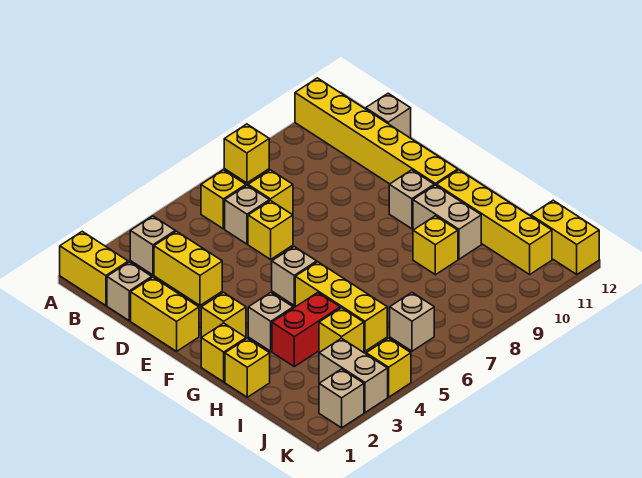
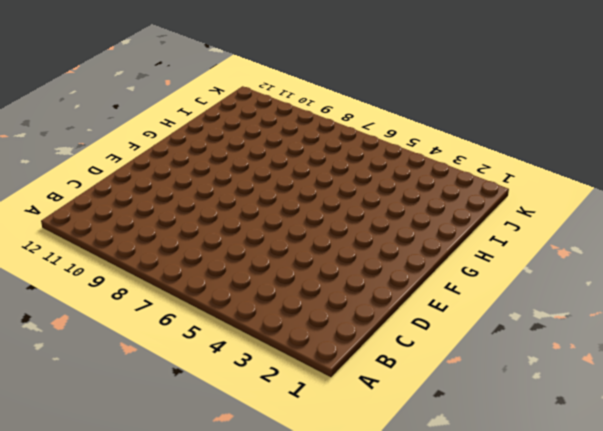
none -> yellow 1x2 brick [60,231,128,306]
none -> yellow 1x1 brick [224,124,269,183]
none -> yellow 1x6 brick [295,78,458,185]

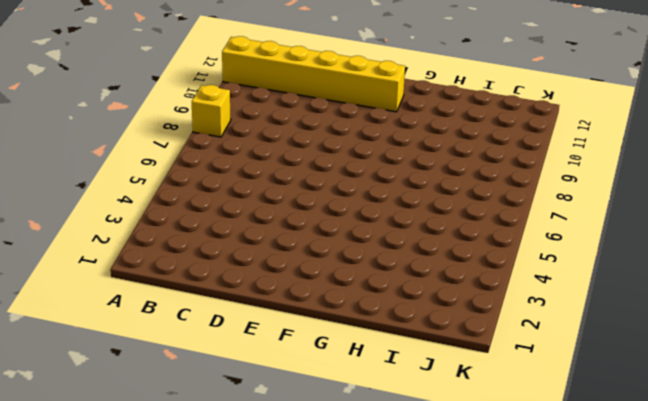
none -> yellow 1x2 brick [60,231,128,306]
none -> tan 1x1 brick [130,216,175,275]
none -> yellow 1x1 brick [201,170,246,229]

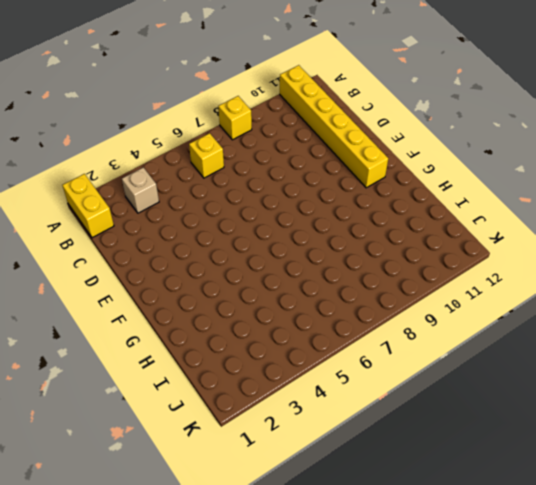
none -> tan 1x1 brick [107,262,152,321]
none -> yellow 1x2 brick [154,231,222,305]
none -> tan 1x1 brick [225,185,269,244]

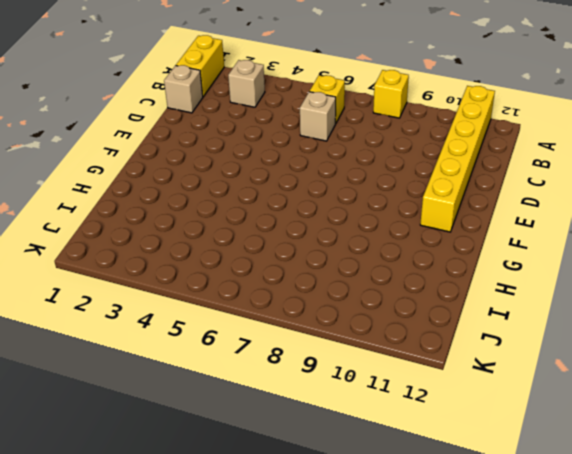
none -> yellow 1x2 brick [154,231,222,305]
none -> yellow 1x1 brick [248,170,293,215]
none -> tan 1x1 brick [366,93,411,138]

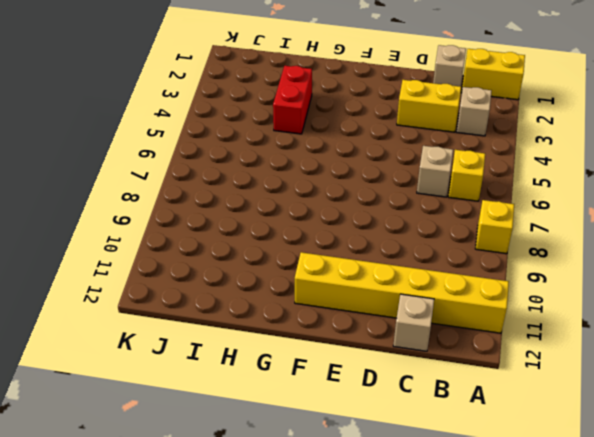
none -> yellow 1x1 brick [248,170,293,215]
none -> yellow 1x2 brick [131,277,199,351]
none -> yellow 1x1 brick [248,201,293,259]

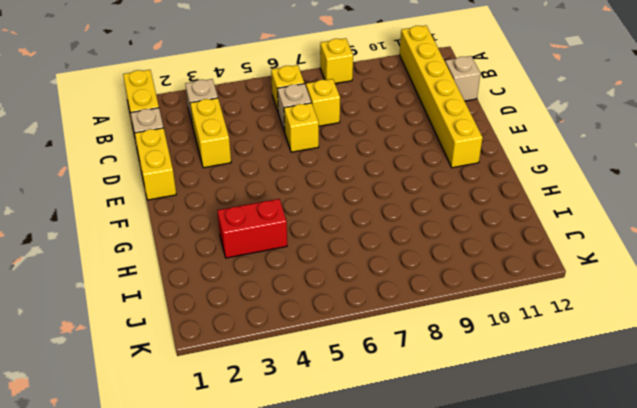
none -> yellow 1x1 brick [201,293,246,337]
none -> tan 1x1 brick [272,247,317,305]
none -> tan 1x1 brick [389,170,434,229]

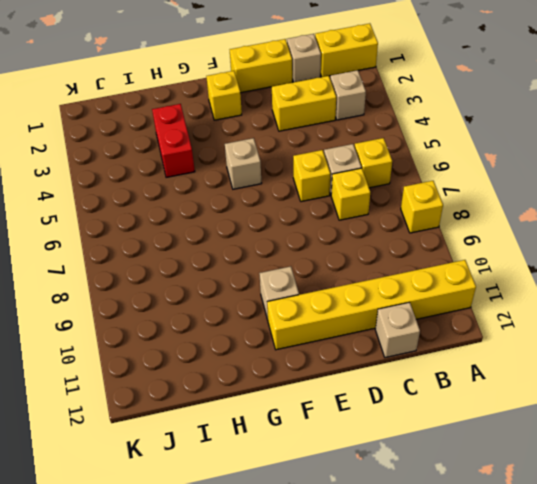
none -> yellow 1x1 brick [201,323,246,382]
none -> tan 1x1 brick [248,293,293,351]
none -> yellow 1x3 brick [295,262,387,351]

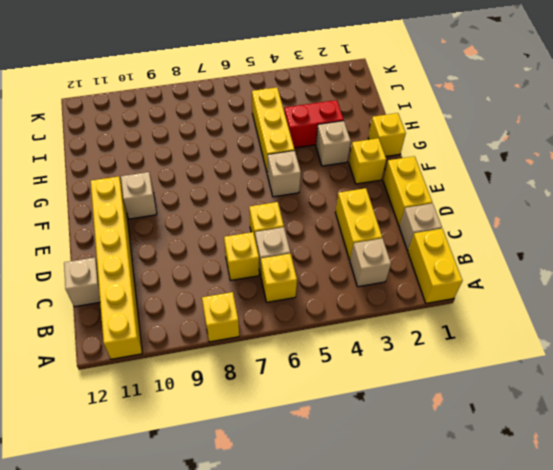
none -> tan 1x2 brick [413,185,481,259]
none -> yellow 1x4 brick [436,170,552,274]
none -> yellow 1x1 brick [225,338,270,397]

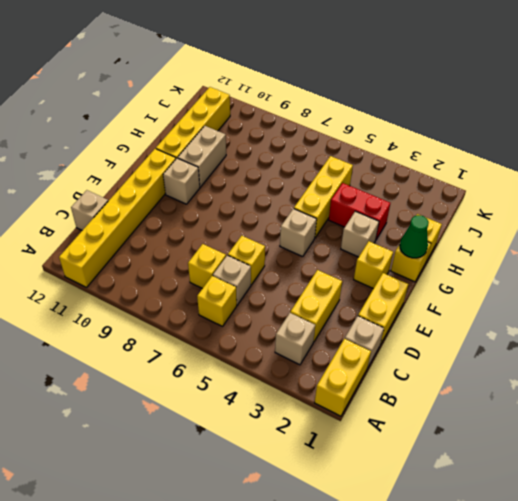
green 1x1 cone [400,215,429,258] -> none
none -> yellow 1x1 brick [224,124,269,183]
none -> yellow 1x1 brick [413,216,458,275]
none -> yellow 1x1 brick [319,308,364,353]

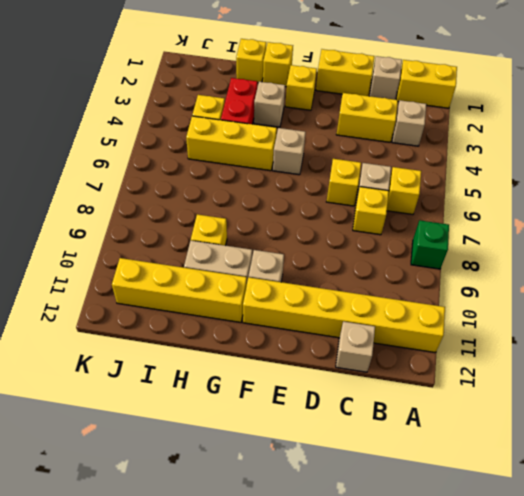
green 1x1 brick [411,220,449,269] -> yellow 1x1 brick [224,124,269,183]
none -> tan 1x2 brick [319,338,388,412]
none -> tan 1x1 brick [390,293,434,351]
none -> yellow 1x2 brick [531,200,599,274]

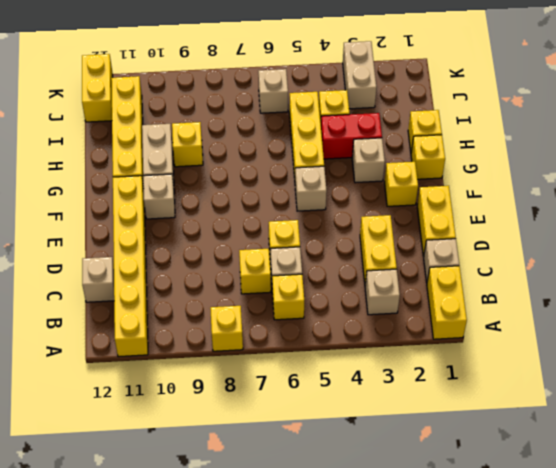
none -> tan 1x1 brick [319,369,364,428]
none -> yellow 1x1 brick [366,338,411,397]

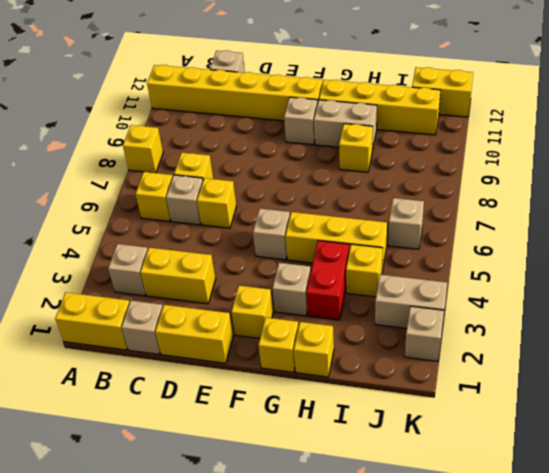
none -> yellow 1x1 brick [366,338,411,397]

